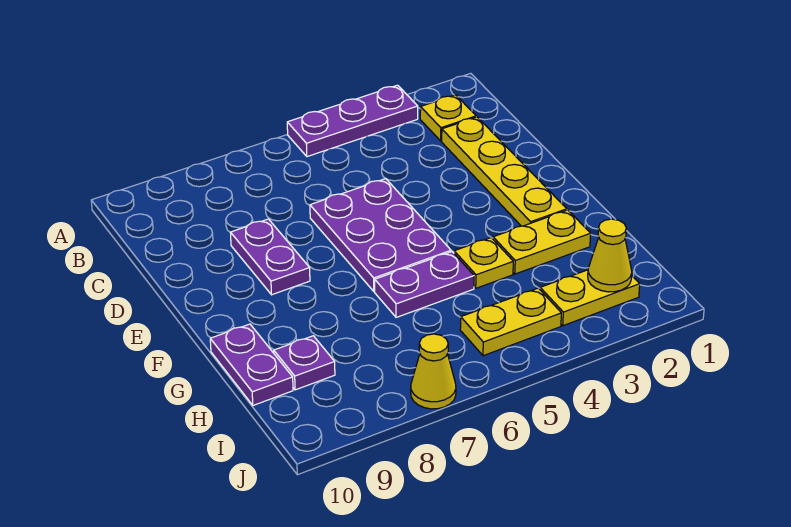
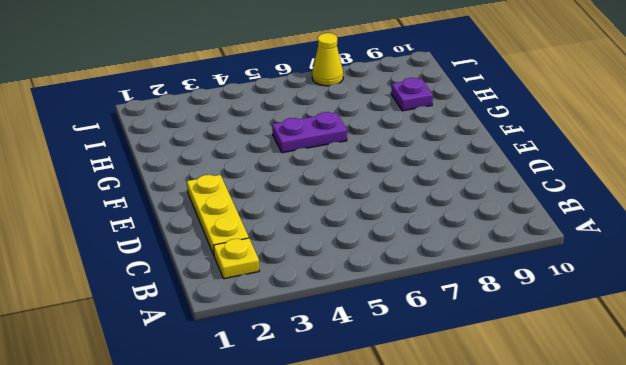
yellow 1x3 plate [187,175,249,255] -> yellow 1x4 plate [442,117,567,226]
none -> purple 1x3 plate [287,85,418,157]
none -> purple 2x3 plate [310,179,451,291]
none -> purple 1x2 plate [230,219,310,295]

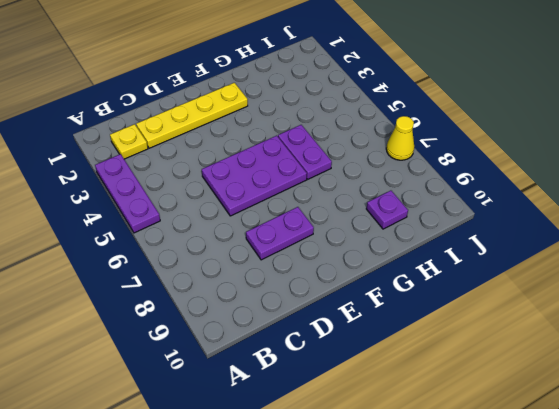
none -> yellow 1x2 plate [493,210,591,274]
none -> yellow 1x1 plate [454,238,513,288]
none -> purple 1x2 plate [210,324,293,405]

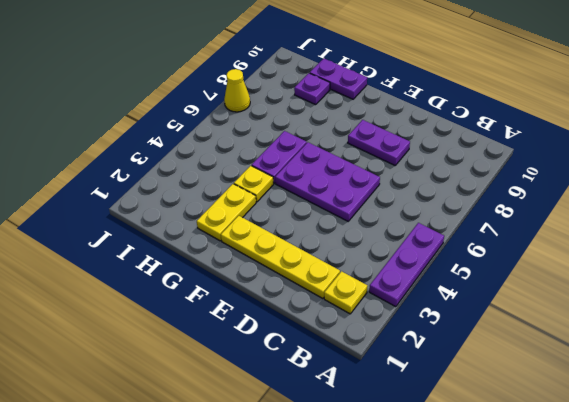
none -> yellow 1x2 plate [540,270,640,326]
none -> yellow 1x2 plate [460,288,561,356]
none -> yellow 1x1 cone [588,219,632,292]

